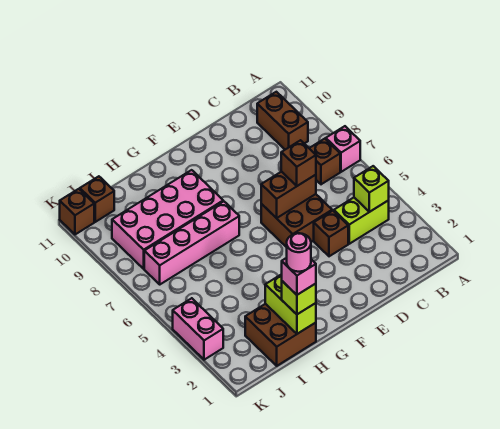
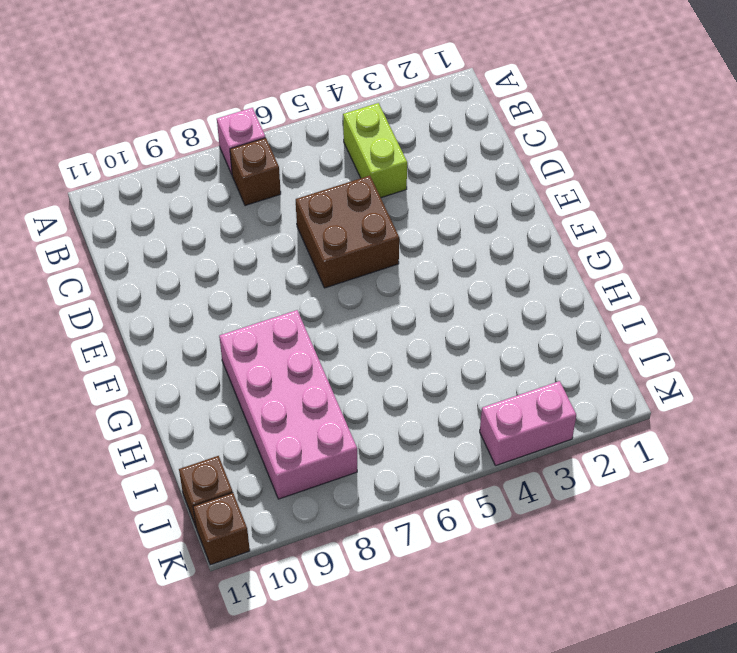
none -> brown 1x2 brick [257,92,308,150]
none -> brown 1x1 brick [314,211,348,256]
none -> pink 1x4 brick [144,201,239,284]

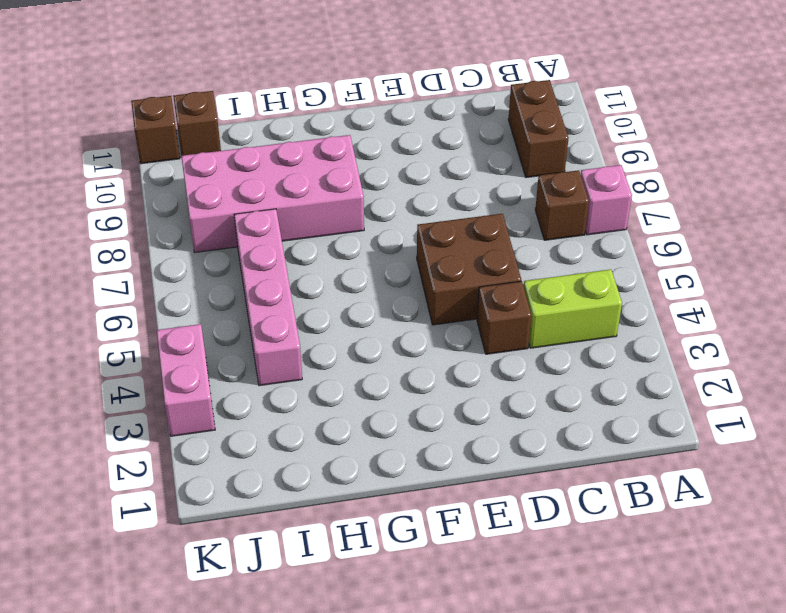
pink 1x4 brick [234,209,302,386] -> pink 1x4 brick turned to [144,201,239,284]
none -> brown 2x2 brick [245,304,316,366]
none -> lime 1x1 brick [354,166,389,212]
none -> brown 1x2 brick [261,172,316,218]

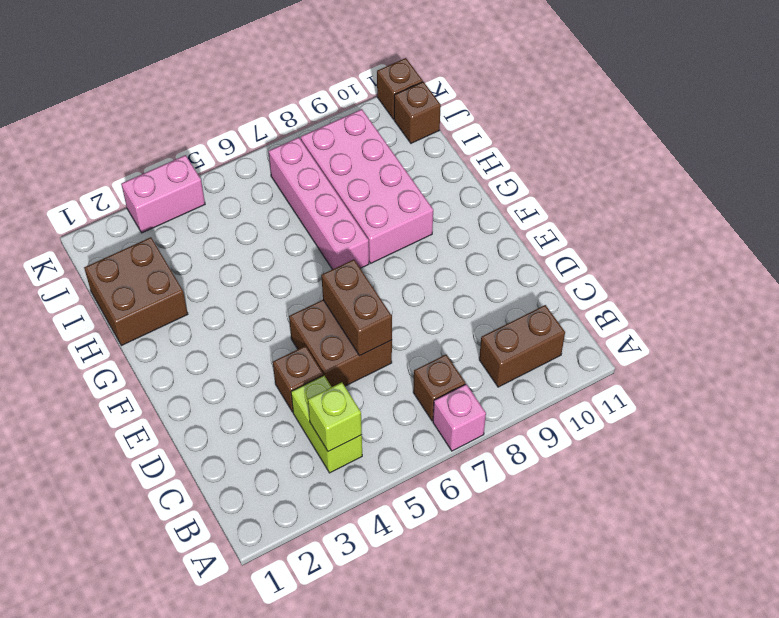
none -> lime 1x2 brick [265,274,316,334]
none -> brown 1x1 brick [281,140,316,186]
none -> lime 1x1 brick [282,281,316,314]

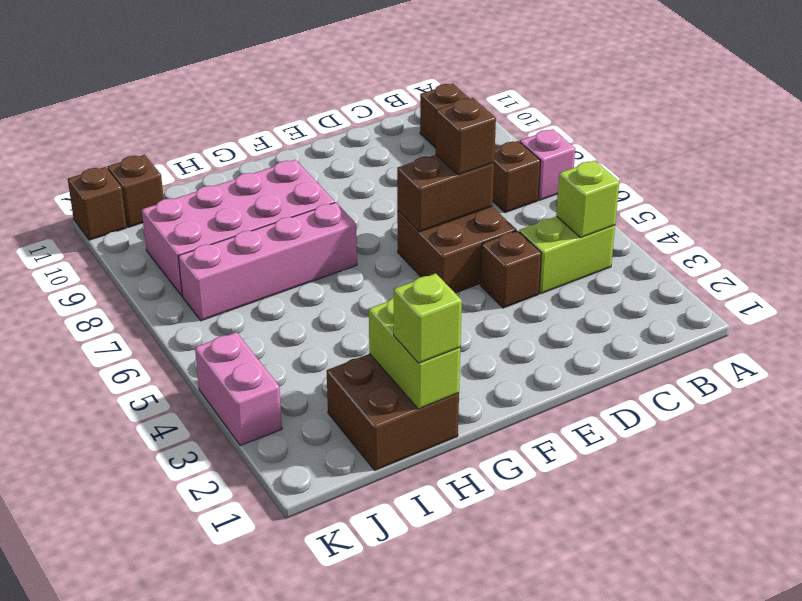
none -> pink 1x1 brick [282,258,316,295]
none -> pink 1x1 round brick [287,233,311,272]

